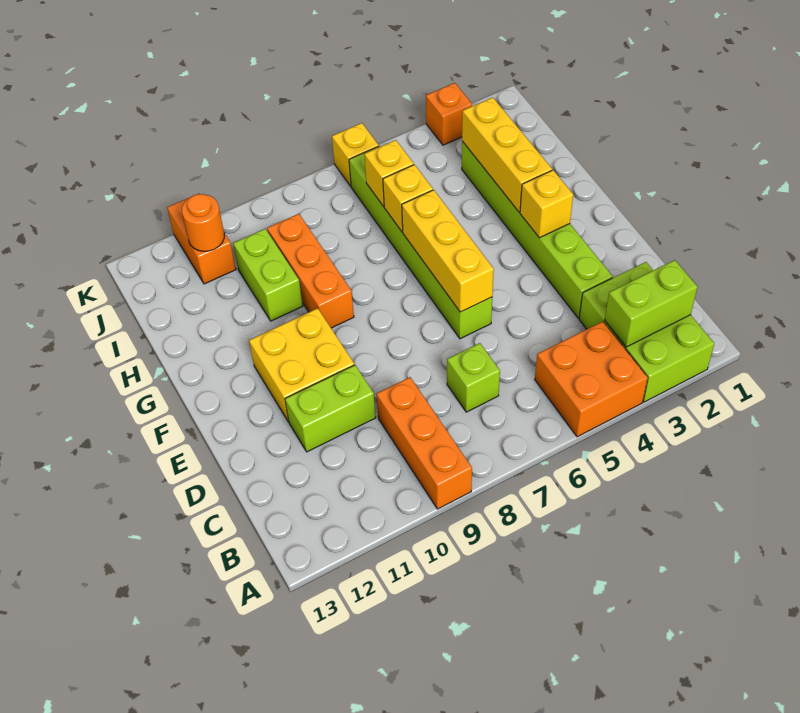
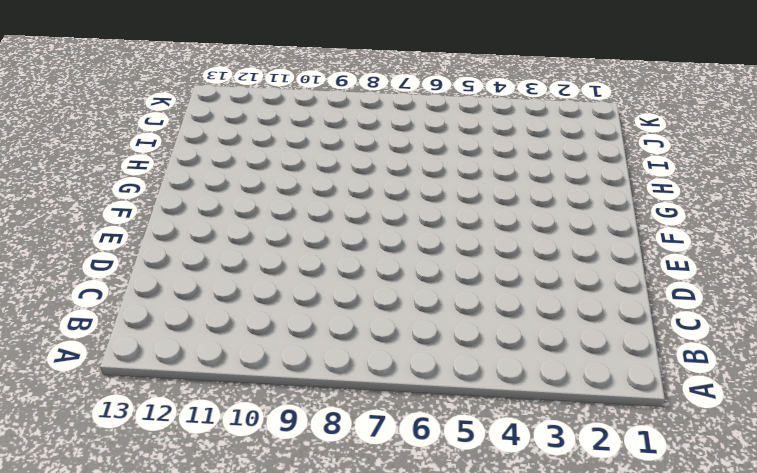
none -> lime 2x3 brick [579,262,714,402]
none -> orange 2x2 brick [535,321,648,437]
none -> orange 1x3 brick [376,377,472,509]

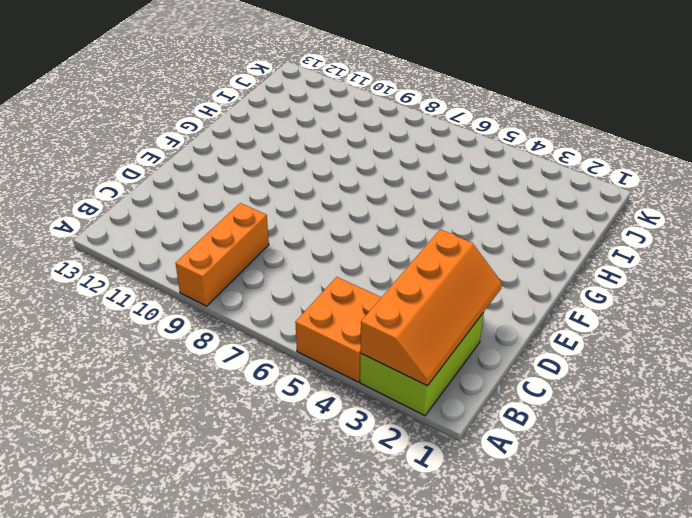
orange 2x4 slope [360,229,502,386] -> lime 1x2 brick [605,260,697,347]
none -> lime 1x1 brick [447,343,500,412]
none -> lime 1x6 brick [462,141,613,318]
none -> lime 1x2 brick [285,365,376,452]

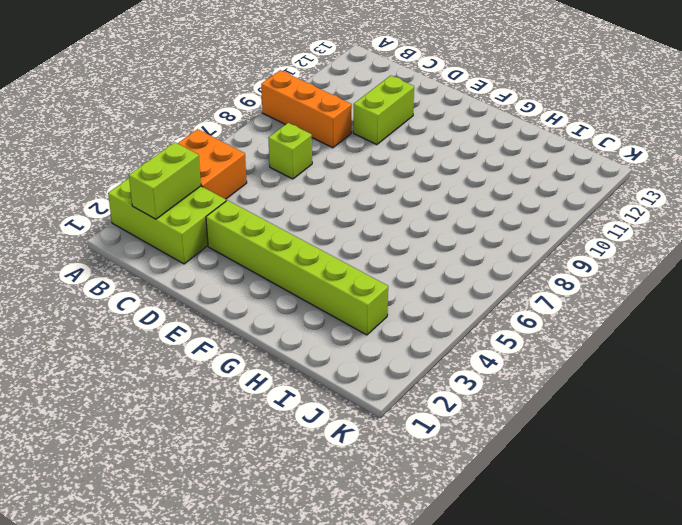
none -> lime 1x6 brick [349,146,492,339]
none -> yellow 2x2 brick [249,308,354,422]
none -> orange 1x3 brick [267,214,354,328]

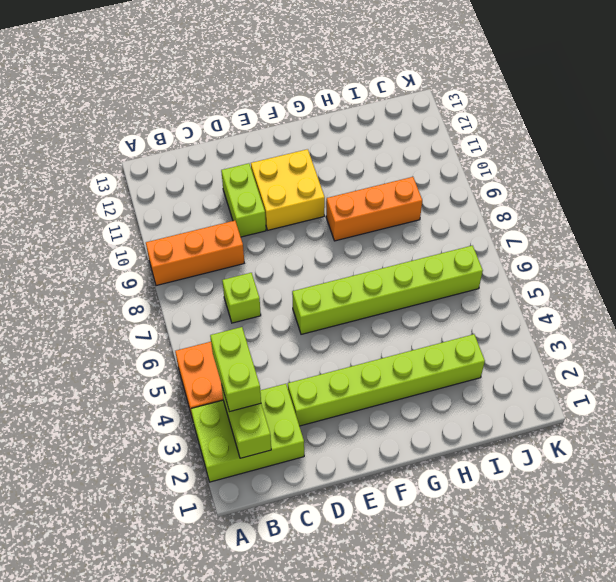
lime 1x2 brick [210,327,261,412] -> lime 1x2 brick turned to [233,229,303,321]
none -> orange 1x2 brick [167,194,236,284]
none -> orange 1x1 brick [426,83,472,145]
none -> yellow 1x1 brick [332,123,379,186]

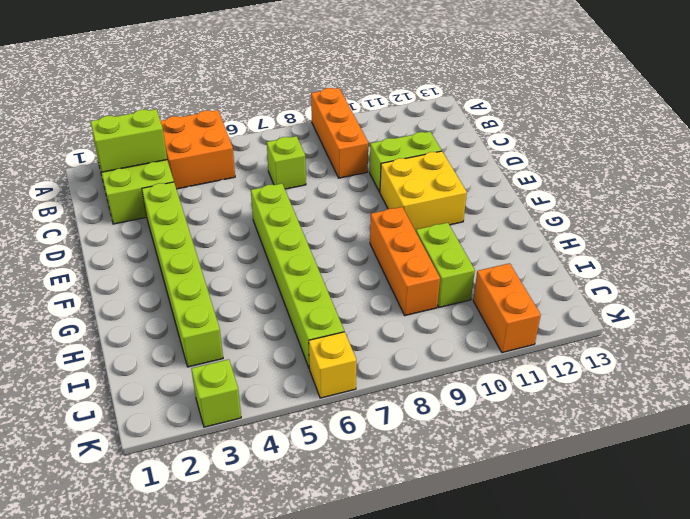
lime 1x1 brick [191,359,241,427] -> orange 1x1 brick [426,83,472,145]
none -> yellow 1x3 brick [402,190,494,312]
none -> yellow 1x1 brick [520,170,573,238]
none -> yellow 1x3 brick [462,97,552,212]

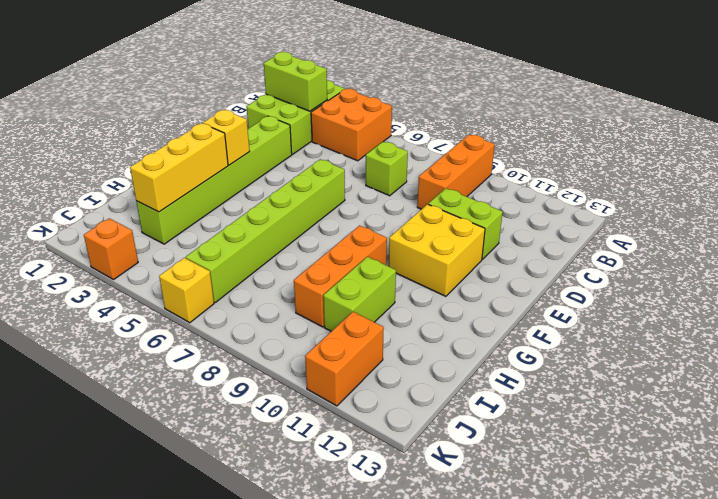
none -> yellow 1x3 brick [402,190,494,312]
none -> yellow 1x1 brick [383,165,433,232]
none -> yellow 1x1 brick [364,140,414,207]

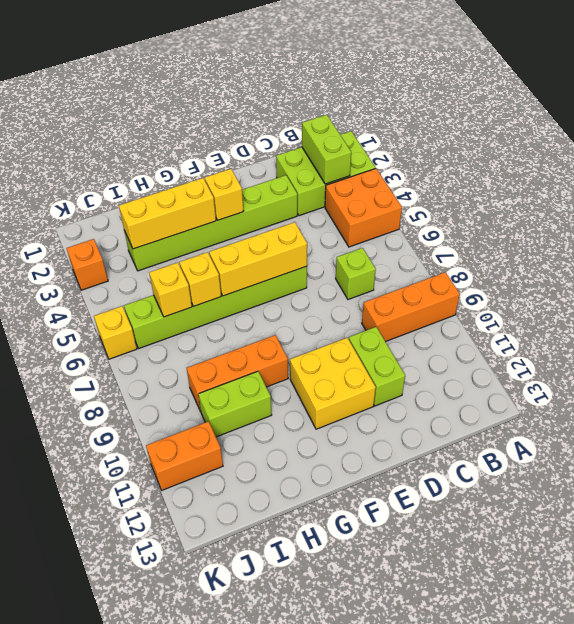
none -> orange 1x1 round brick [182,194,224,251]

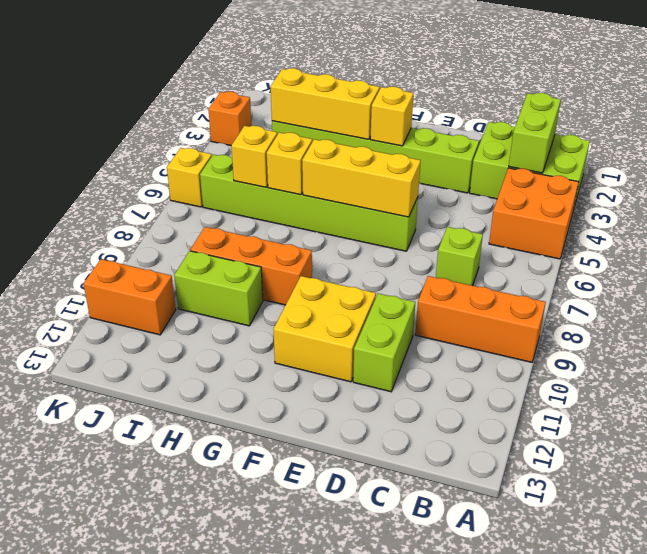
none -> orange 1x1 round brick [182,194,224,251]

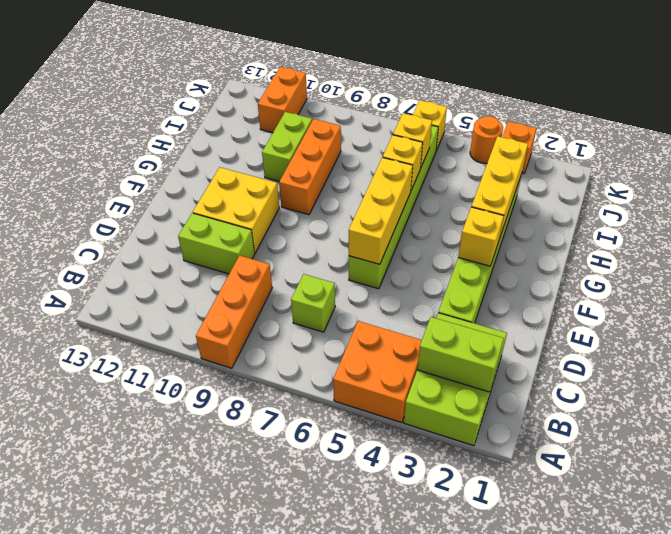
orange 1x1 round brick [470,116,503,163] -> orange 1x1 round brick moved to [182,194,224,251]

